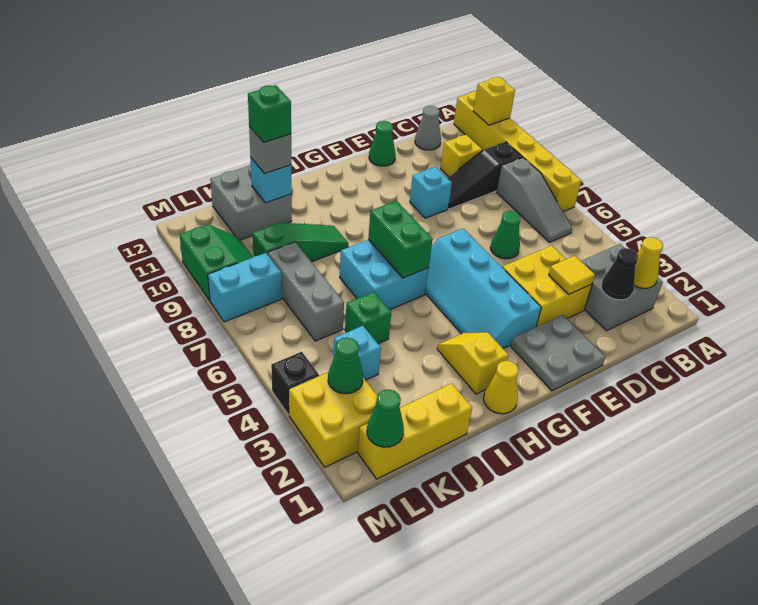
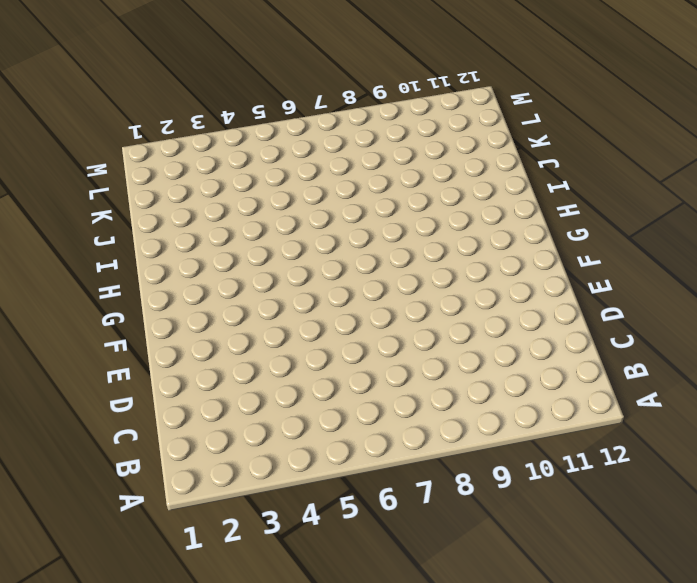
none -> yellow 1x6 brick [454,91,581,212]
none -> grey 2x2 brick [581,244,663,331]
none -> grey 1x3 slope [496,158,572,242]
none -> black 1x3 slope [448,142,522,209]

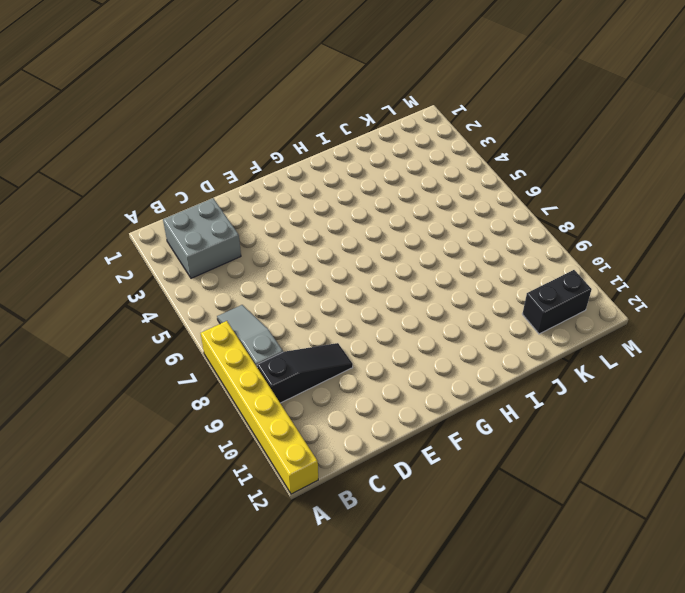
black 1x2 brick [522,270,592,334] -> grey 2x2 brick [210,164,292,240]
none -> yellow 1x1 brick [441,135,482,177]
none -> grey 1x1 cone [415,106,441,150]
none -> yellow 2x2 brick [502,246,592,327]
none -> green 1x1 cone [490,211,521,259]

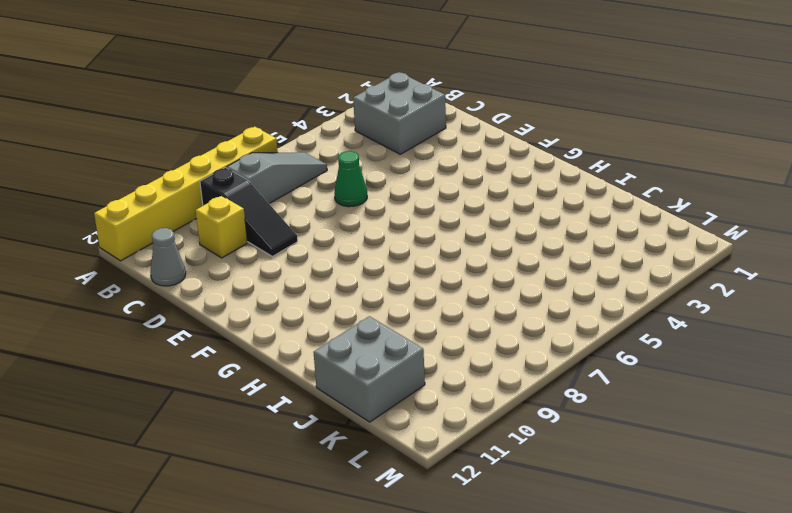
none -> yellow 2x2 brick [502,246,592,327]
none -> grey 2x2 plate [511,315,605,391]
none -> cyan 1x1 brick [410,167,452,218]
none -> green 1x1 cone [369,121,396,166]

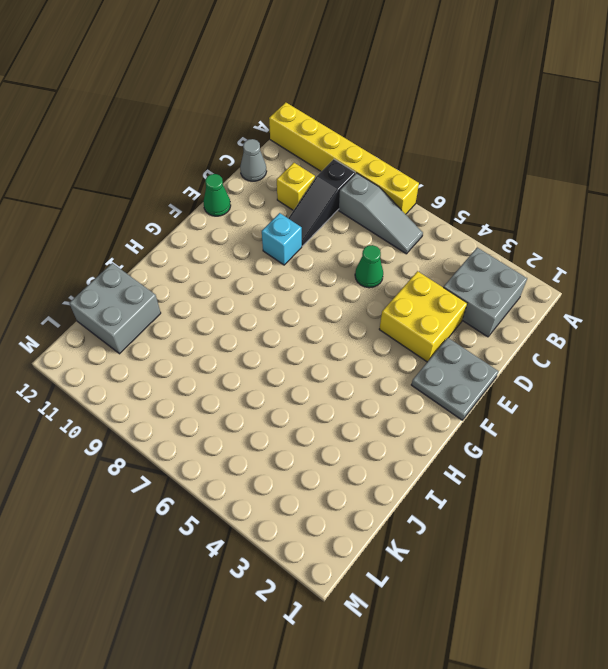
none -> cyan 2x4 slope [425,229,541,348]
none -> yellow 1x1 cone [484,361,518,414]
none -> yellow 1x2 slope [437,332,508,394]
none -> cyan 2x2 brick [340,240,429,310]

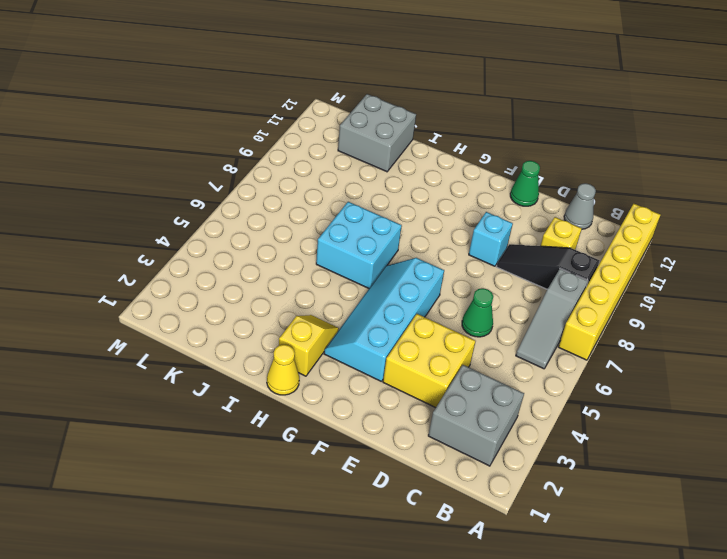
none -> grey 2x2 plate [511,315,605,391]
none -> green 1x3 slope [253,223,348,262]
none -> yellow 1x3 brick [358,384,472,479]
none -> green 1x1 brick [345,292,391,344]

